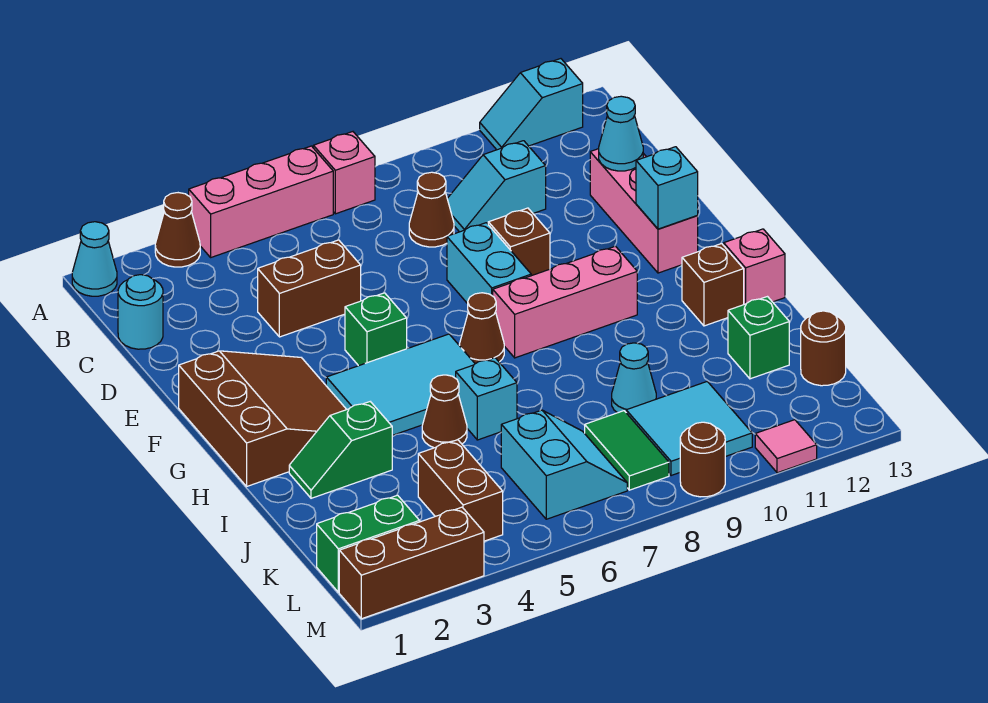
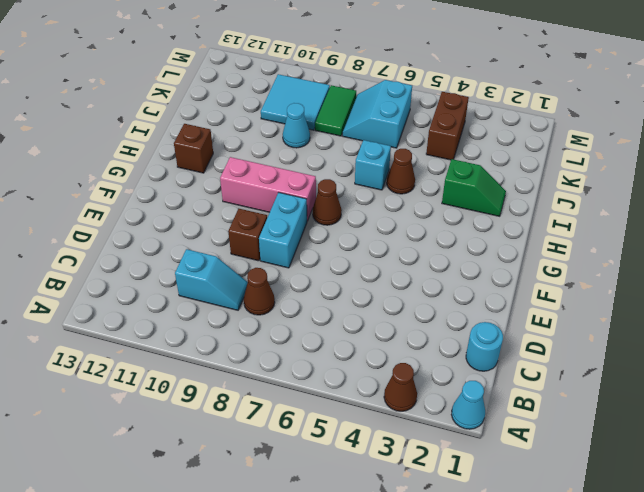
none -> pink 1x3 brick [189,146,333,257]
none -> pink 1x1 brick [313,132,375,214]
none -> cyan 1x2 slope [480,59,583,150]
none -> brown 1x2 brick [258,240,361,337]

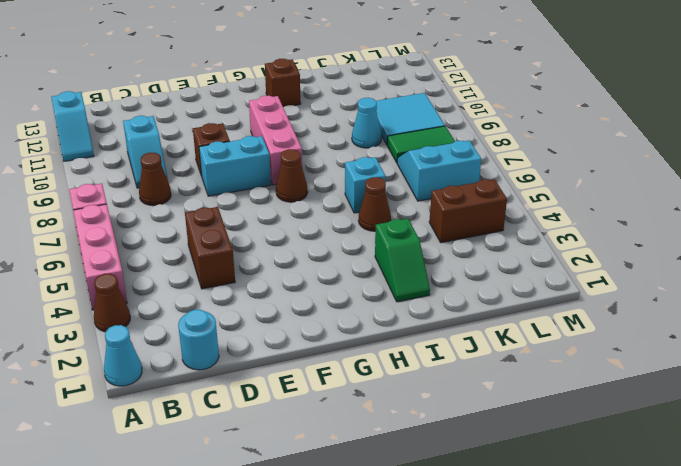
none -> pink 1x3 brick [590,149,698,273]
none -> brown 3x3 slope [179,351,347,486]
none -> green 1x1 brick [345,293,407,366]
none -> cyan 2x3 tile [326,334,475,435]

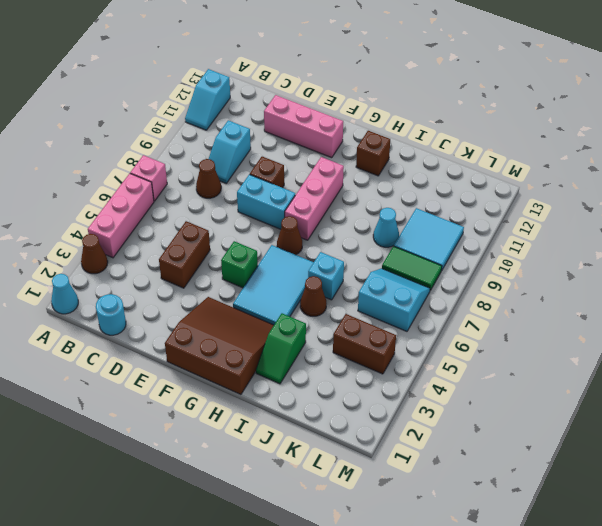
none -> pink 1x1 brick [724,229,785,304]
none -> green 1x1 brick [728,297,789,379]
none -> brown 1x1 round brick [801,311,846,386]
none -> green 1x2 brick [317,495,420,592]

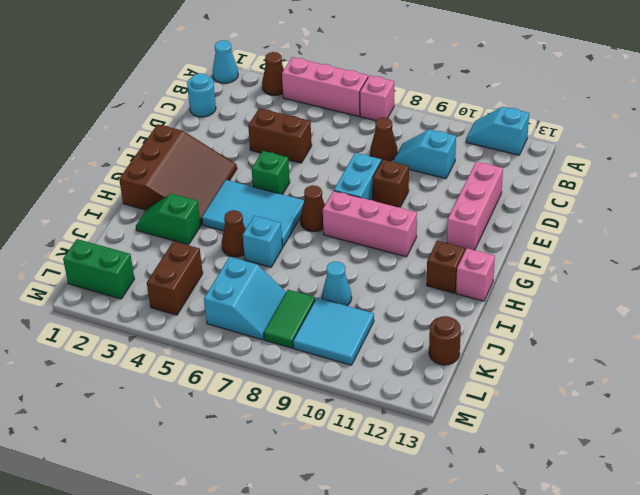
none -> green 1x1 brick [728,297,789,379]
none -> brown 1x3 brick [339,507,484,619]
none -> brown 1x1 round brick [680,422,725,497]
none -> pink 1x1 tile [755,420,817,473]

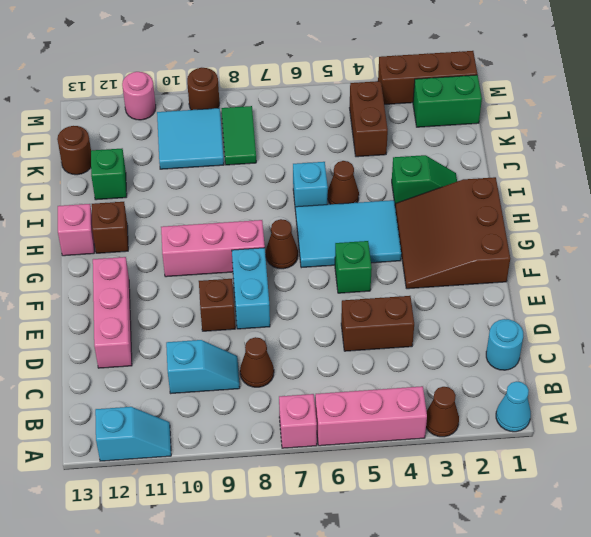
pink 1x1 round brick [122,72,156,120] -> pink 1x1 tile [755,420,817,473]
none -> cyan 1x1 cone [612,343,656,413]
none -> cyan 2x2 slope [501,410,627,519]
none -> cyan 1x1 cone [599,96,643,171]
none -> cyan 1x1 brick [636,147,698,229]

